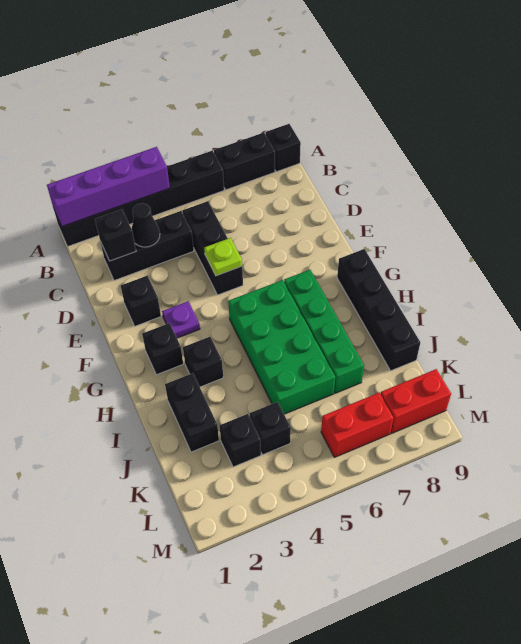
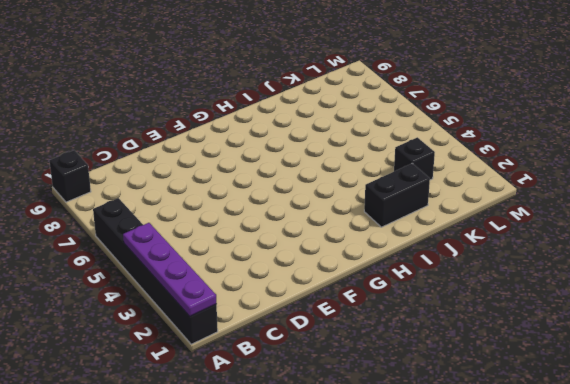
purple 1x4 plate [123,223,217,316] -> purple 1x4 brick [47,147,170,226]
none -> black 1x2 brick [214,133,275,190]
none -> black 1x3 brick [101,211,194,281]
none -> black 1x3 brick [183,201,243,295]

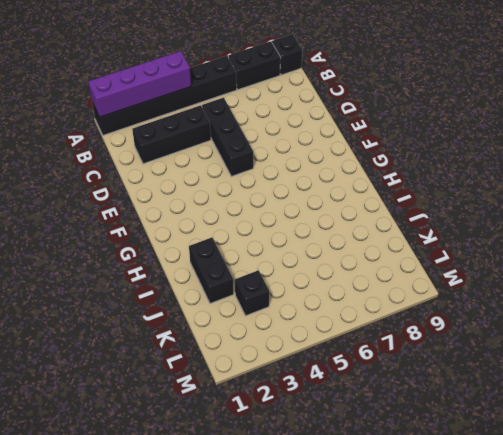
none -> black 1x1 brick [121,276,161,326]
none -> purple 1x1 plate [162,301,200,338]
none -> black 1x1 brick [142,323,183,375]

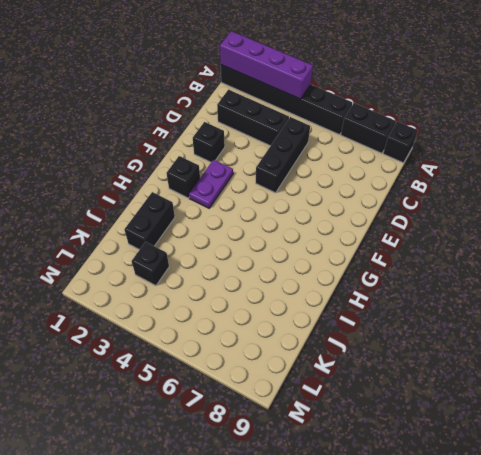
purple 1x2 plate [189,160,233,208] -> purple 1x1 plate [162,301,200,338]
none -> green 2x4 brick [228,280,335,414]
none -> green 1x4 brick [284,270,364,393]
none -> black 1x4 brick [337,249,420,371]

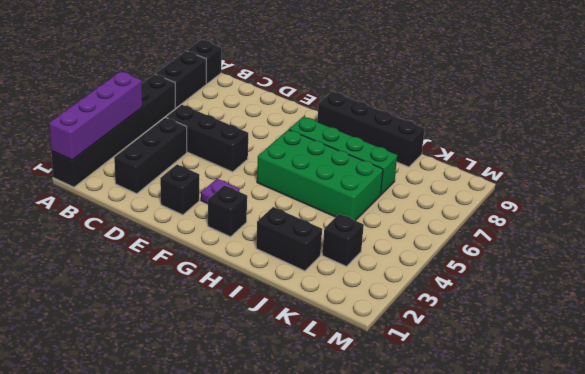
none -> black 1x1 brick [183,337,223,387]
none -> black 1x1 brick [250,402,291,455]
none -> red 1x2 brick [321,393,394,457]

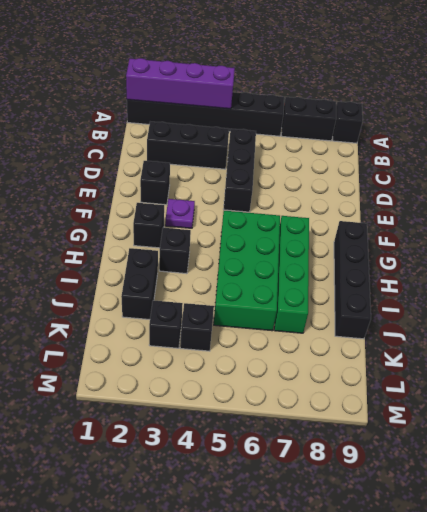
none -> red 1x2 brick [321,393,394,457]
none -> red 1x2 brick [381,369,451,433]
none -> black 1x1 brick [95,209,136,261]

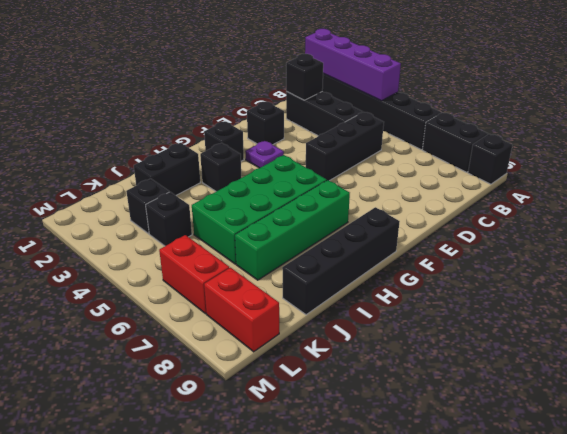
none -> black 1x1 cone [132,203,160,247]
none -> lime 1x1 plate [204,238,242,276]

